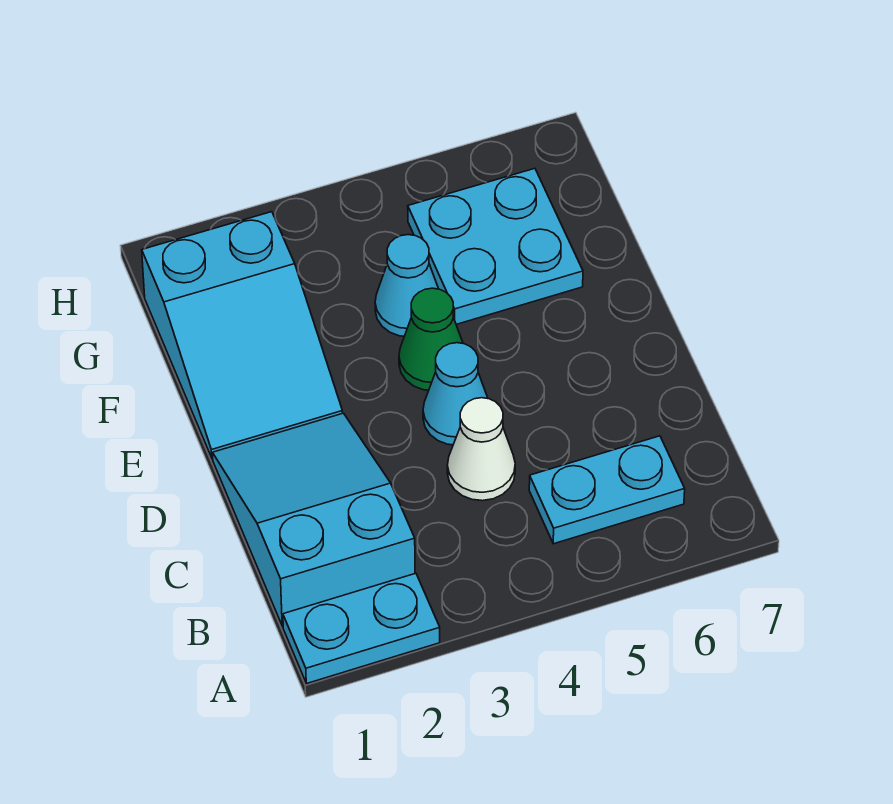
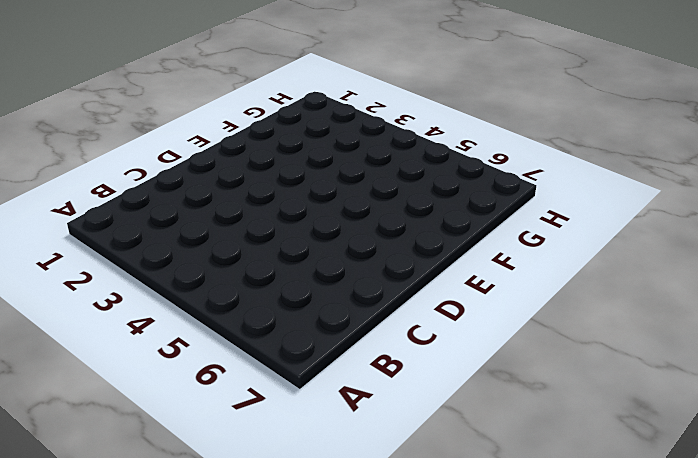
none -> cyan 1x2 plate [283,573,440,684]
none -> cyan 2x3 slope [213,413,415,626]

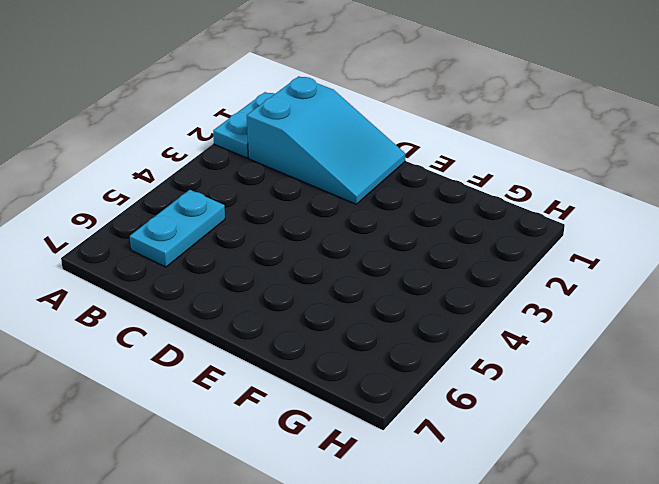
none -> white 1x1 cone [447,398,515,501]
none -> cyan 1x1 cone [423,343,488,445]

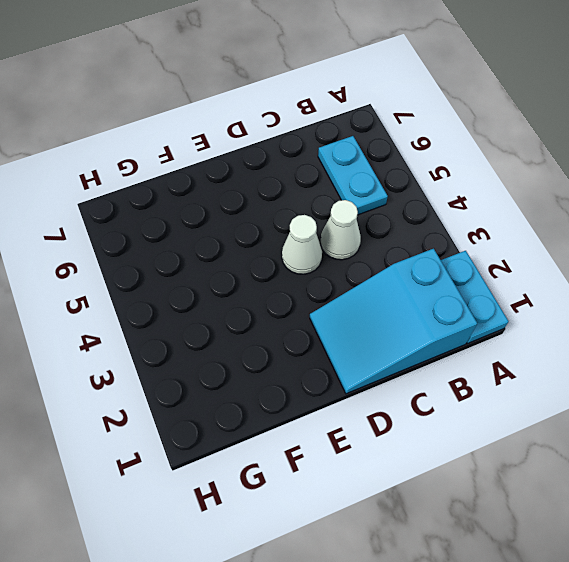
white 1x1 cone [282,215,322,274] -> cyan 1x1 cone [423,343,488,445]
none -> cyan 2x3 slope [142,212,343,458]
none -> green 1x1 cone [399,288,463,390]

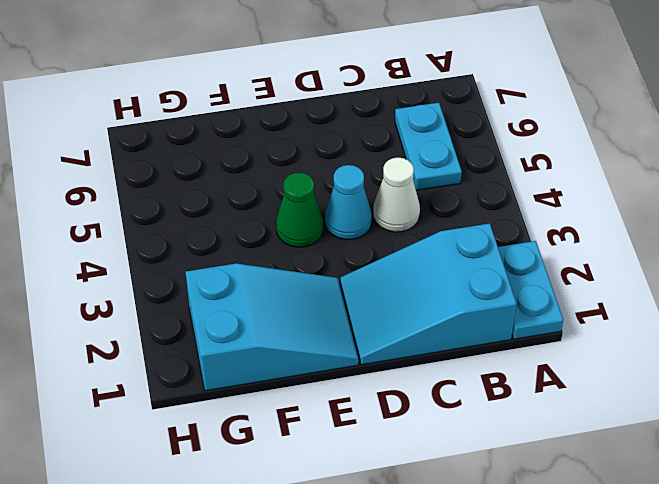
none -> cyan 1x1 cone [375,235,438,336]
none -> cyan 2x2 plate [408,169,583,324]

